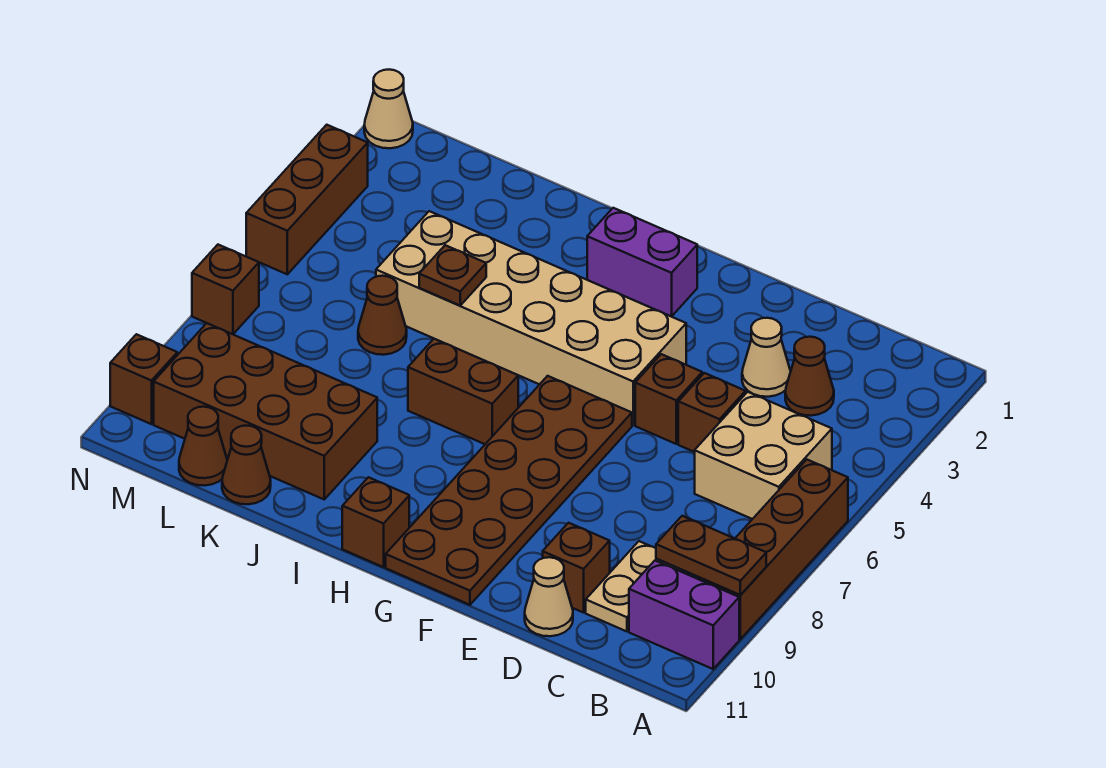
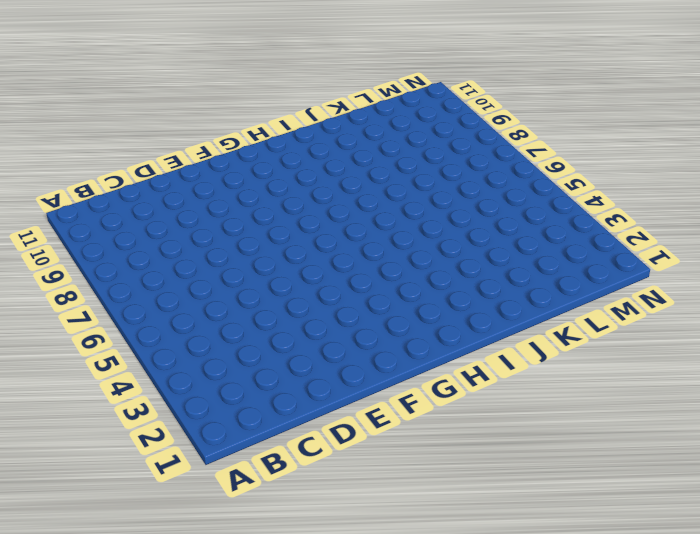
none -> brown 1x4 brick [699,460,848,639]
none -> purple 1x2 brick [629,561,739,669]
none -> tan 2x2 brick [695,392,832,519]

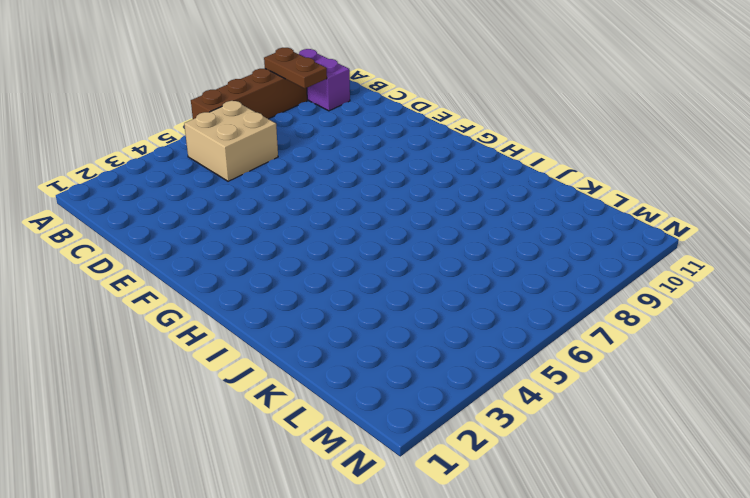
none -> brown 1x1 cone [785,337,834,416]
none -> tan 1x2 plate [586,541,680,631]
none -> tan 1x1 cone [742,318,791,397]

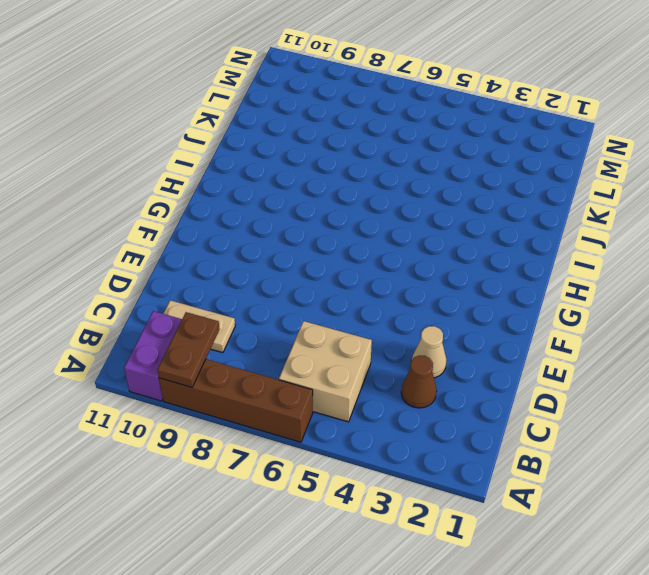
none -> brown 1x1 brick [678,373,746,452]
none -> brown 1x1 brick [543,523,610,613]
none -> tan 1x1 cone [525,557,573,636]

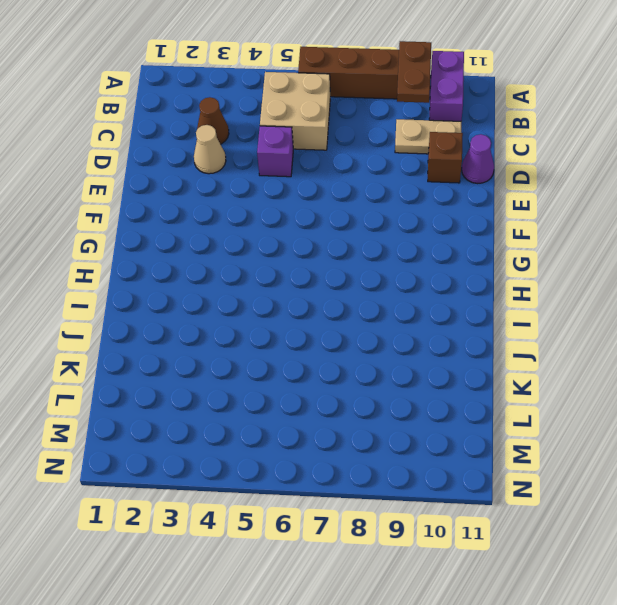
purple 1x1 brick [257,126,293,177] -> brown 1x1 brick [678,373,746,452]
purple 1x1 cone [462,134,494,184] -> tan 1x1 cone [525,557,573,636]
none -> brown 1x1 brick [635,354,702,444]
none -> tan 2x6 brick [376,211,686,425]
none -> brown 2x6 plate [386,376,632,605]

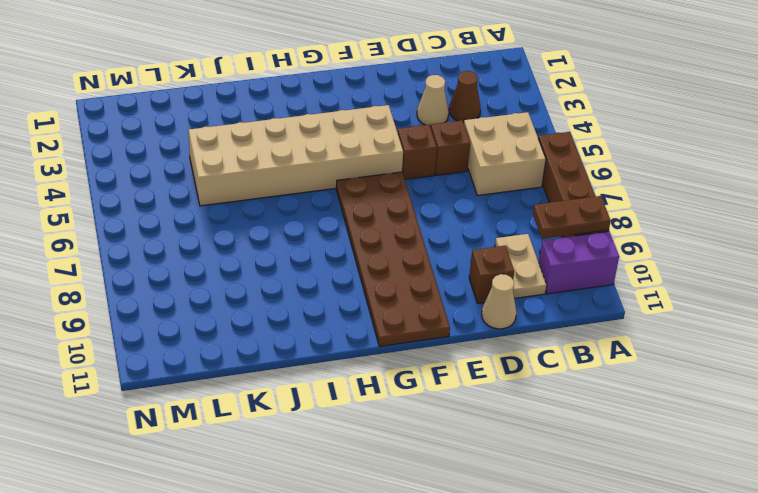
none -> purple 1x2 brick [587,208,697,317]
none -> brown 1x2 brick [408,339,518,444]
none -> brown 1x1 brick [342,477,409,567]

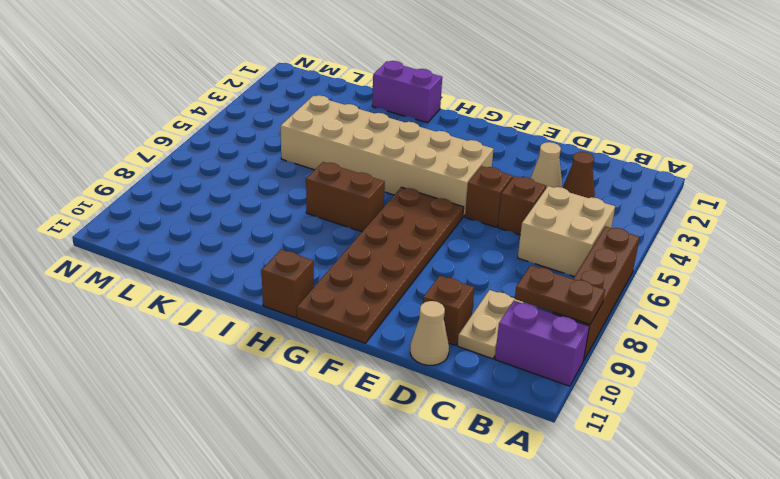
purple 1x2 brick [372,61,442,123] -> purple 1x2 brick moved to [587,208,697,317]
none -> brown 2x4 brick [154,323,377,499]
none -> brown 1x1 cone [358,276,407,355]
none -> brown 1x1 cone [222,426,271,504]

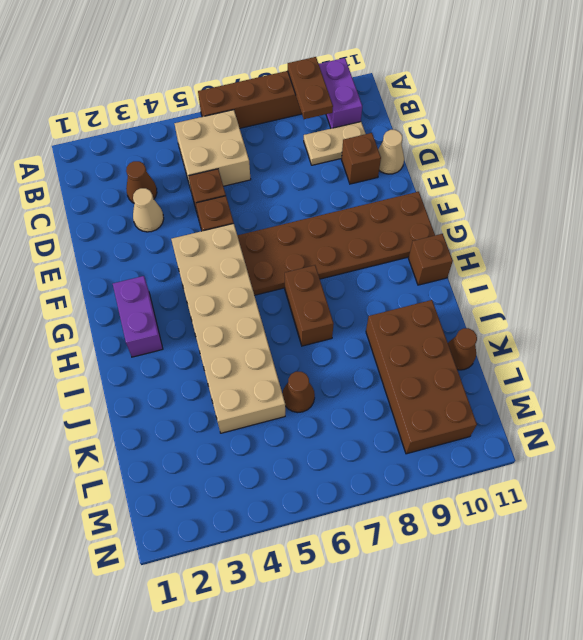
none -> brown 1x1 cone [179,407,227,486]
none -> tan 1x1 cone [364,70,413,148]
none -> brown 1x3 brick [246,125,368,274]

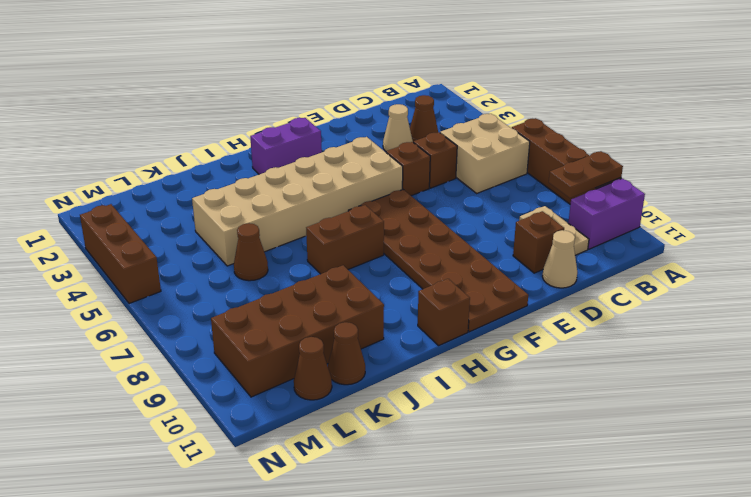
none -> tan 1x1 cone [364,70,413,148]
none -> brown 1x1 brick [192,245,259,334]
none -> brown 1x1 brick [110,334,177,424]

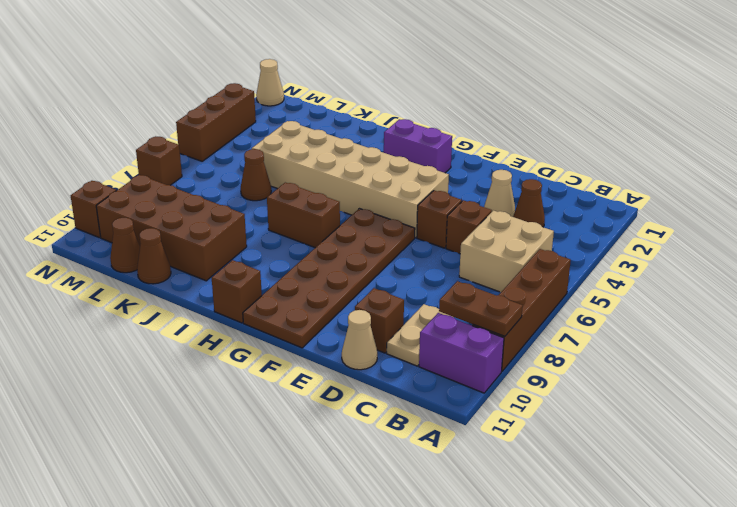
none -> brown 1x1 plate [419,245,486,305]

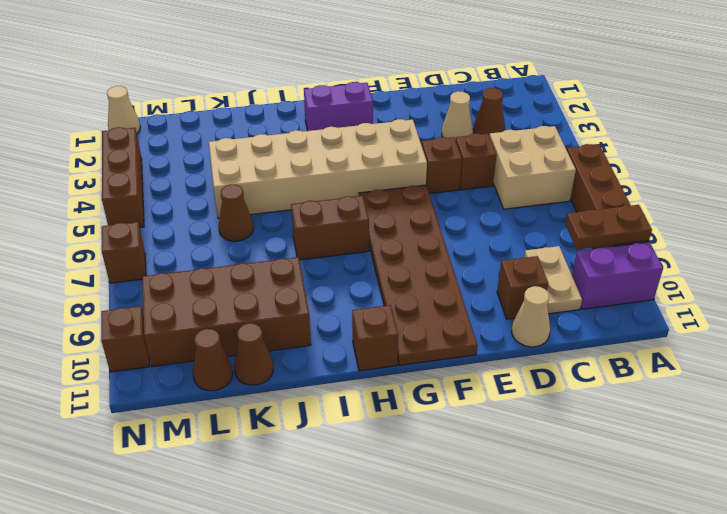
none -> brown 1x1 plate [419,245,486,305]

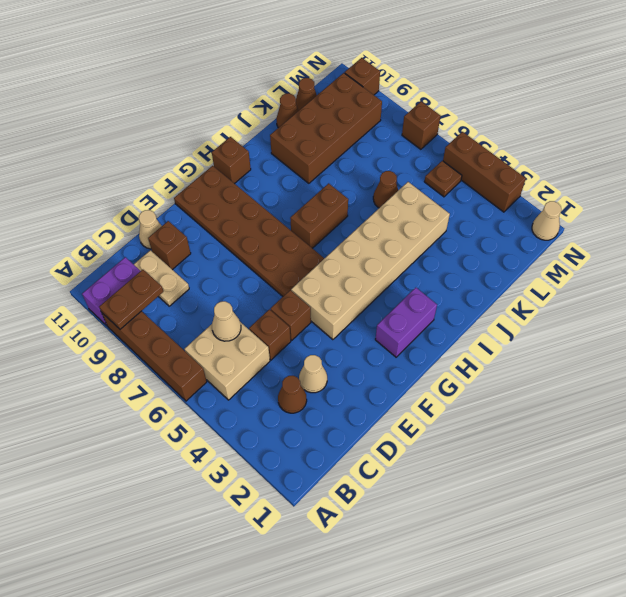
tan 1x1 cone [212,301,241,341] -> none
brown 1x1 plate [424,161,462,197] -> brown 1x1 plate moved to [419,245,486,305]

